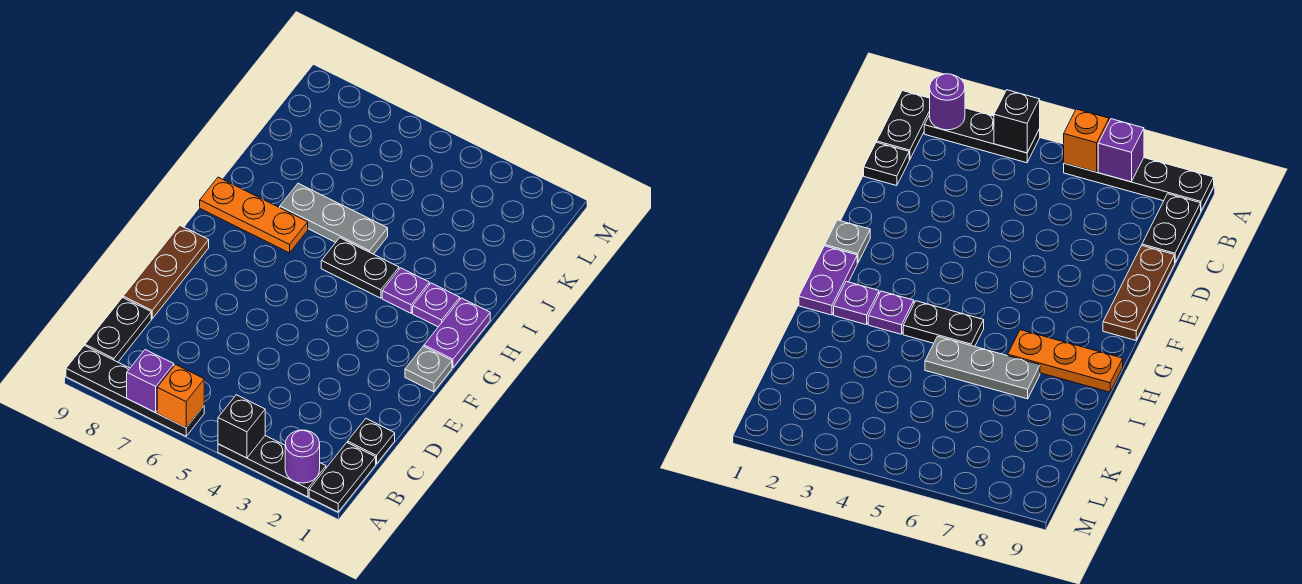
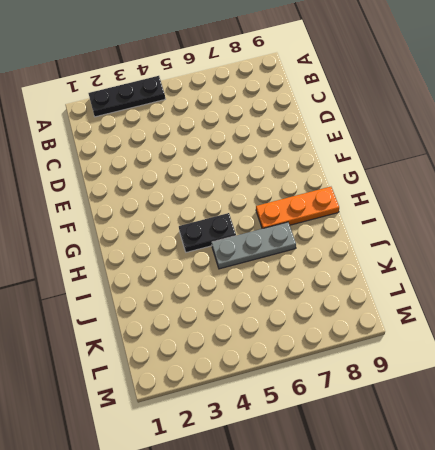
none -> black 1x2 plate [309,443,376,512]
none -> black 1x4 plate [66,346,204,436]
none -> black 1x2 plate [85,298,151,362]

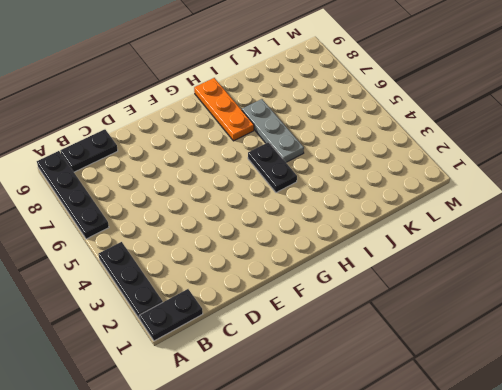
none -> black 1x1 plate [348,419,395,464]
none -> brown 1x3 plate [123,226,209,319]
none -> grey 1x1 plate [405,346,452,392]

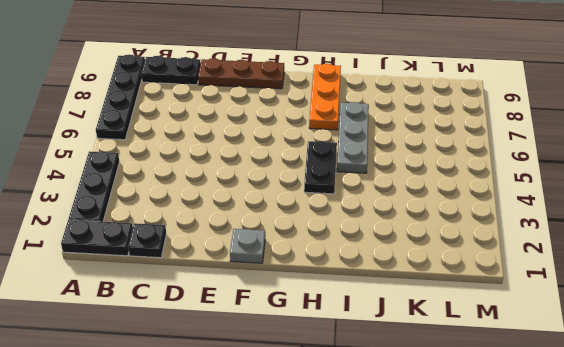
none -> purple 1x2 plate [424,298,490,368]
none -> purple 1x1 plate [413,283,460,327]
none -> purple 1x1 plate [382,268,429,313]

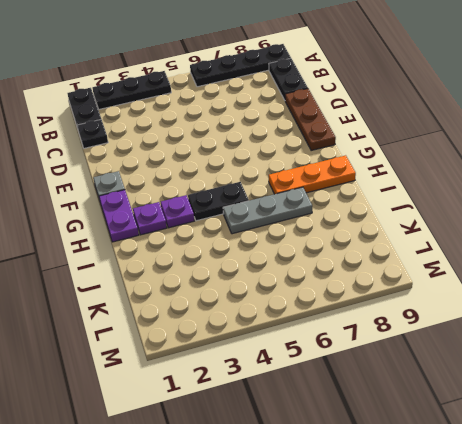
none -> purple 1x1 round brick [285,430,320,483]
none -> black 1x1 brick [218,395,265,458]
none -> orange 1x1 brick [157,365,204,428]

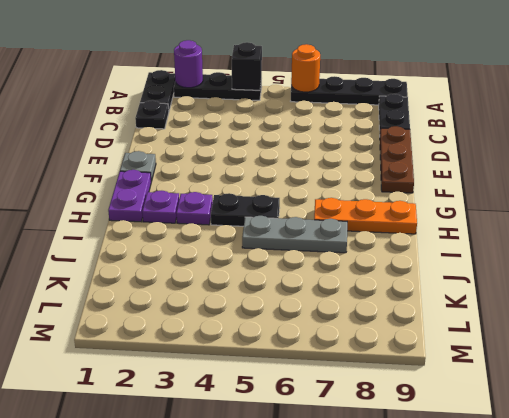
orange 1x1 round brick [291,44,320,92] -> orange 1x1 brick [157,365,204,428]
none -> purple 1x1 brick [127,350,174,413]

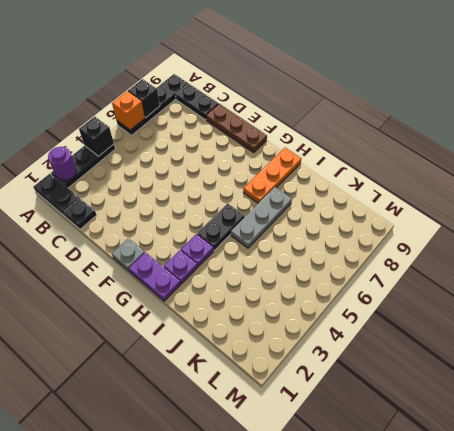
black 1x1 brick [128,79,160,118] -> purple 1x1 brick [127,350,174,413]

